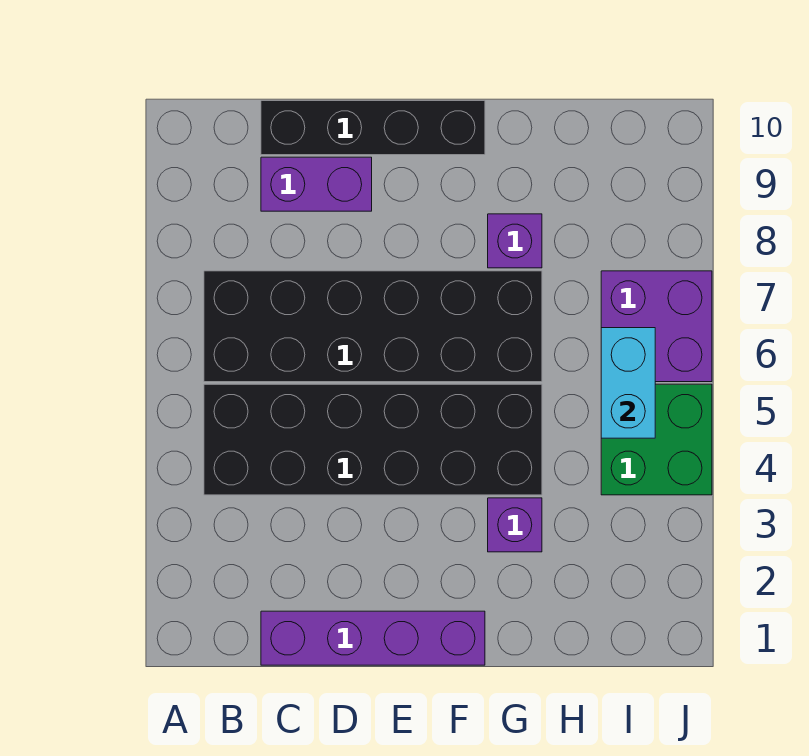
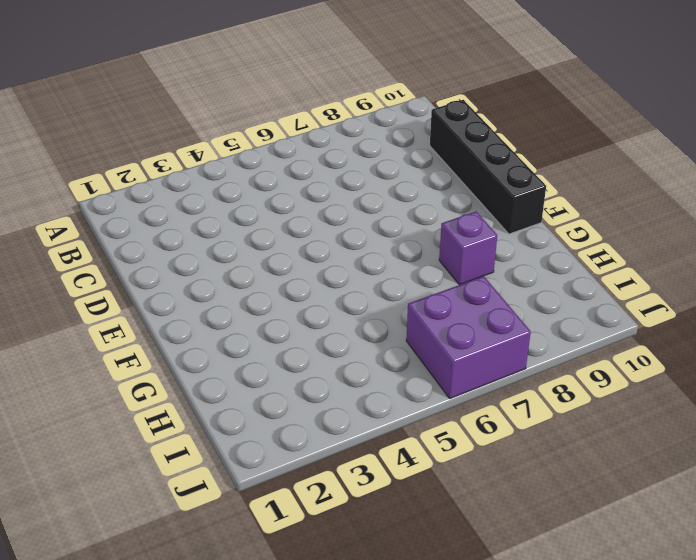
none -> black 2x6 brick [204,384,542,495]
none -> black 2x6 brick [204,271,542,382]

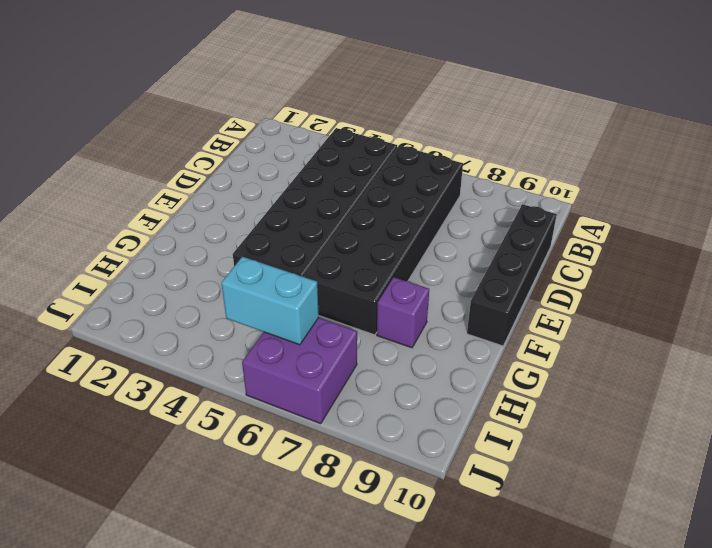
none -> purple 1x4 brick [261,611,485,665]
none -> purple 1x2 brick [261,157,372,211]

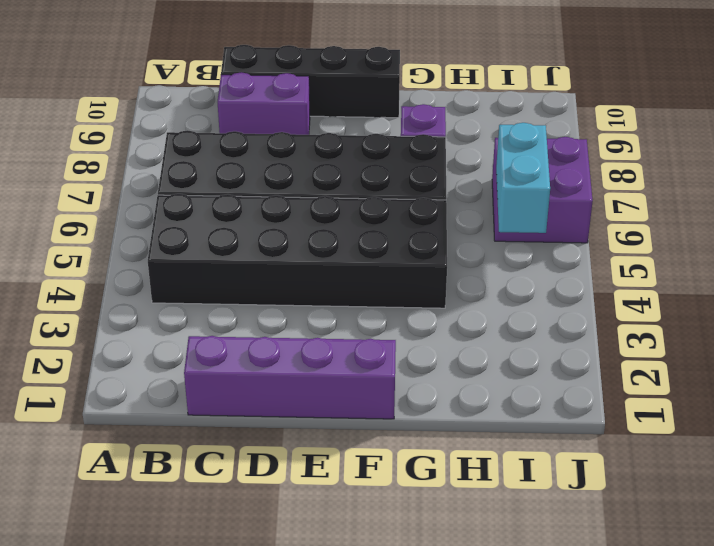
none -> purple 1x1 brick [488,498,542,552]
none -> green 2x2 brick [601,384,712,495]

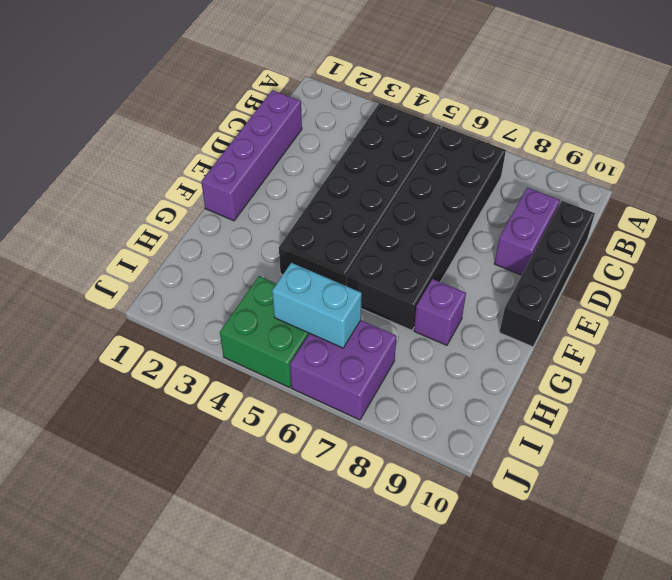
none -> purple 1x1 brick [488,498,542,552]

